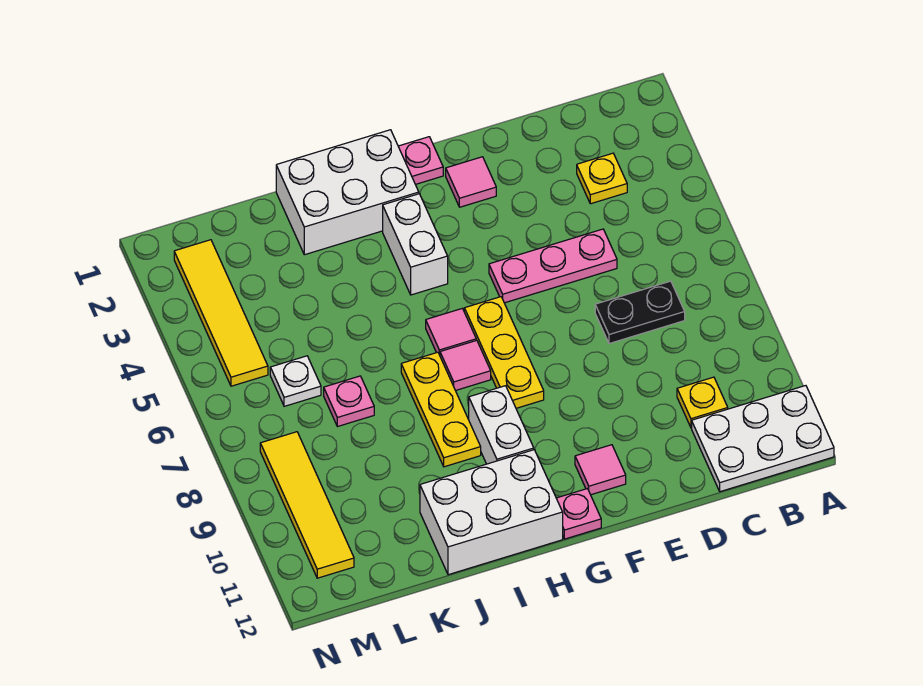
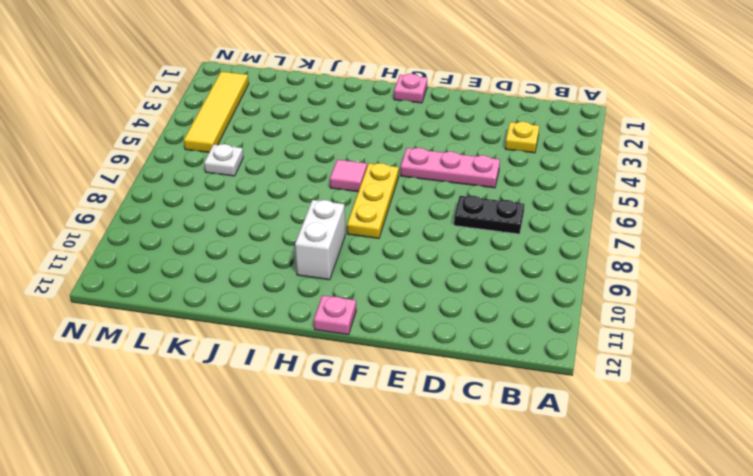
none -> white 2x3 plate [692,386,834,492]
none -> yellow 1x1 plate [677,377,728,428]
none -> pink 1x1 tile [446,157,496,207]

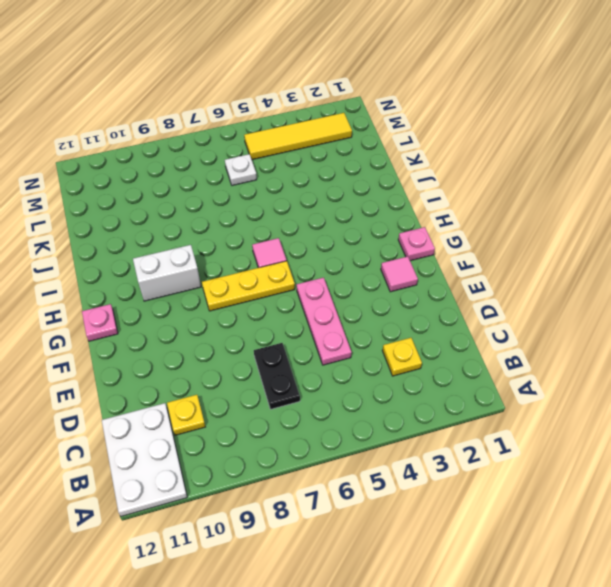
none -> pink 1x1 tile [575,445,626,495]
none -> white 2x3 brick [276,130,419,255]
none -> white 1x2 brick [383,194,448,295]

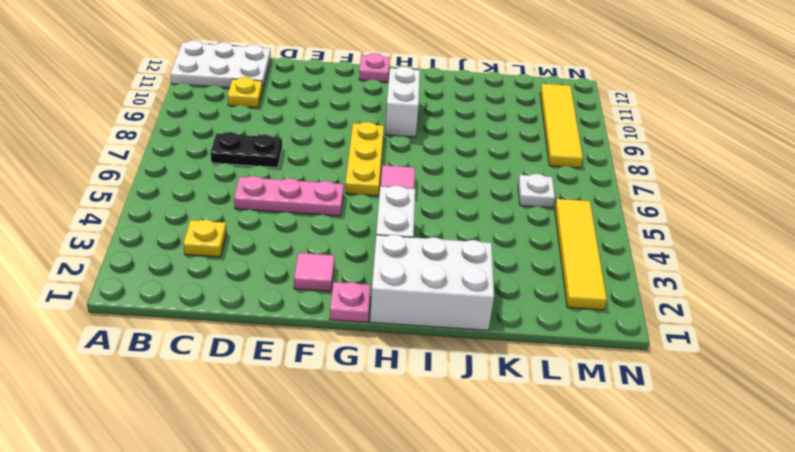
none -> pink 1x1 tile [575,445,626,495]
none -> pink 1x1 tile [440,340,491,390]
none -> white 2x3 brick [420,450,563,575]

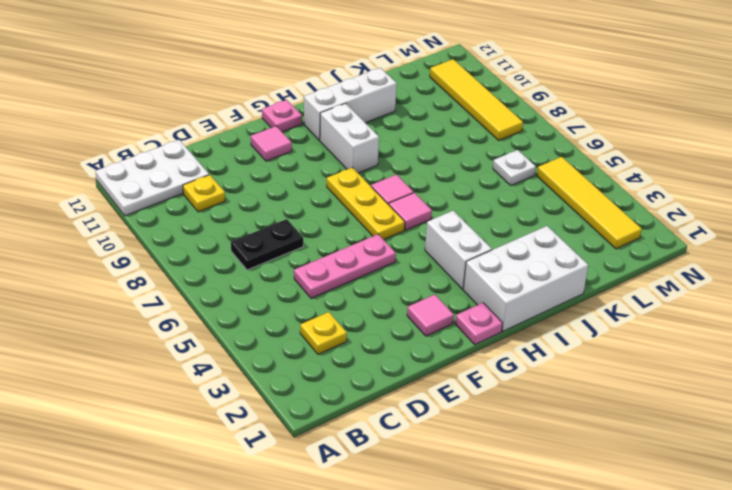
white 1x3 brick [304,68,397,141] -> white 2x3 brick [420,450,563,575]
none -> yellow 1x3 plate [401,352,481,467]
none -> pink 1x1 plate [324,376,374,427]

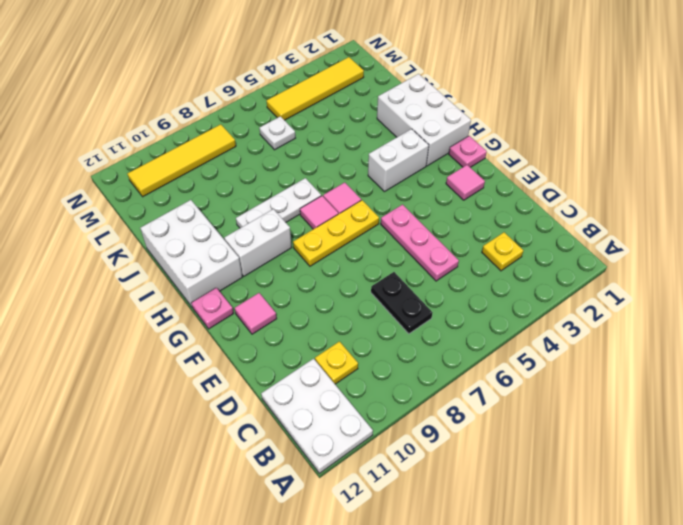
white 1x3 plate [236,178,321,228] -> yellow 1x3 plate [401,352,481,467]
none -> pink 1x1 plate [324,376,374,427]

